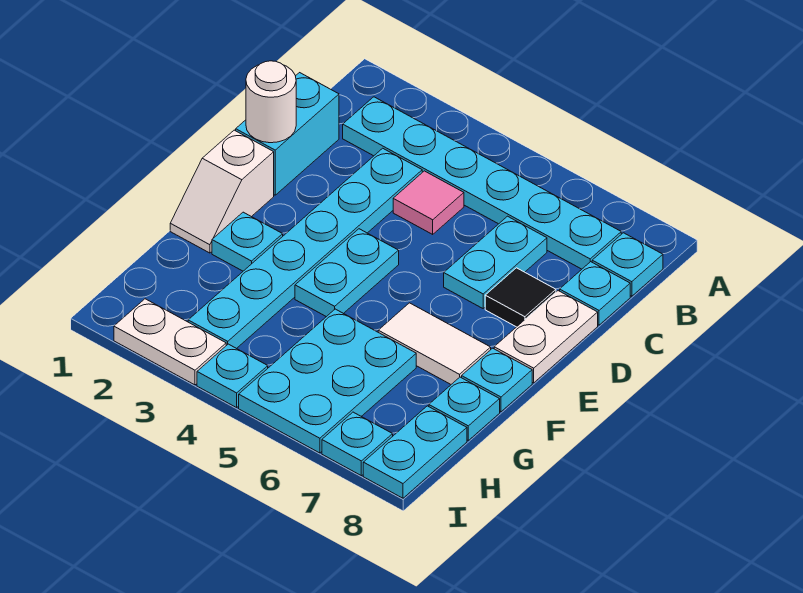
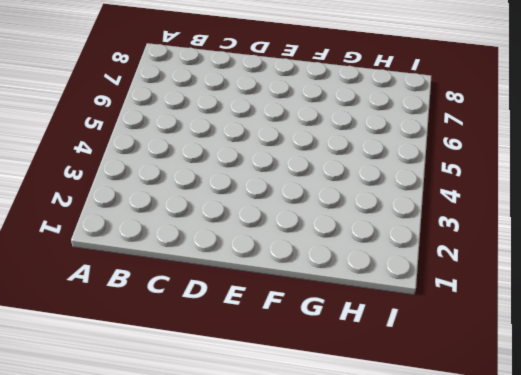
none -> cyan 1x6 plate [343,97,621,269]
none -> cyan 1x1 plate [592,233,663,296]
none -> cyan 1x2 brick [236,73,339,195]

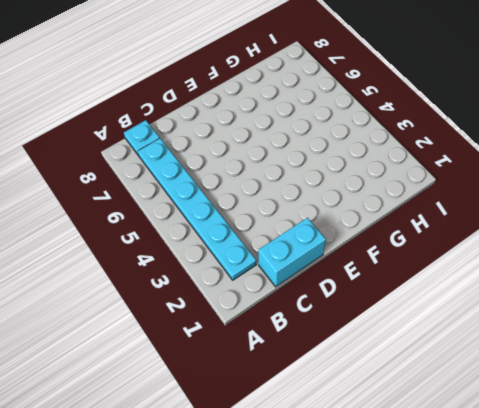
none -> cyan 1x6 plate [188,148,422,349]
none -> pink 1x1 tile [393,171,464,234]
none -> cyan 1x2 plate [444,216,547,308]

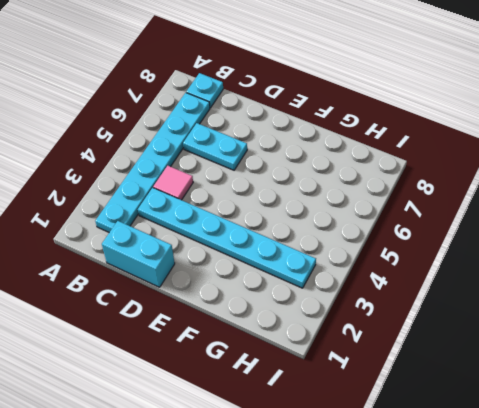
none -> cyan 1x1 plate [560,262,630,325]
none -> black 1x1 tile [485,268,556,327]
none -> white 1x2 plate [494,291,598,383]

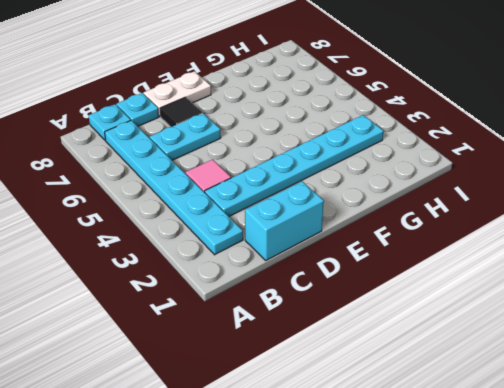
none -> white 1x2 slope [170,130,274,253]
none -> cyan 1x2 plate [295,229,399,317]
none -> cyan 1x1 plate [212,212,283,271]

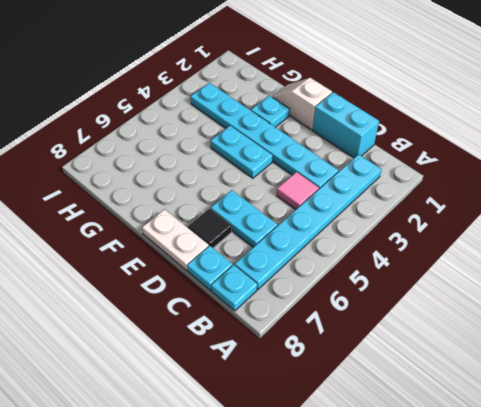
none -> white 1x2 tile [378,303,491,384]
none -> cyan 1x1 plate [462,348,532,412]
none -> cyan 2x3 plate [239,309,416,453]

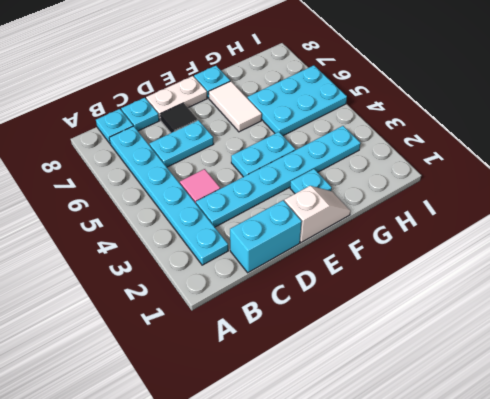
none -> cyan 1x1 plate [429,377,500,440]
none -> cyan 1x2 plate [363,406,467,498]
none -> white 1x2 plate [114,299,226,385]

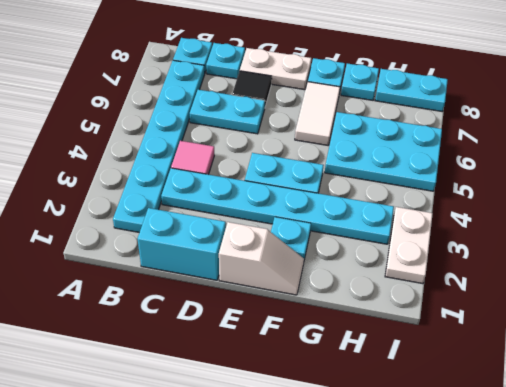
none -> cyan 1x1 plate [197,344,268,408]
none -> cyan 1x1 plate [322,412,393,476]
none -> white 1x1 round brick [246,61,296,143]

